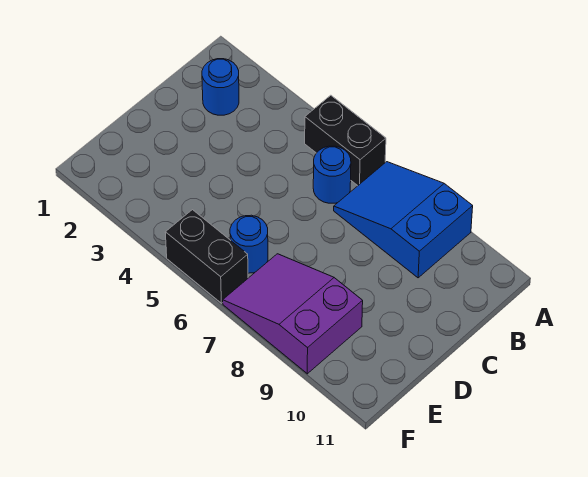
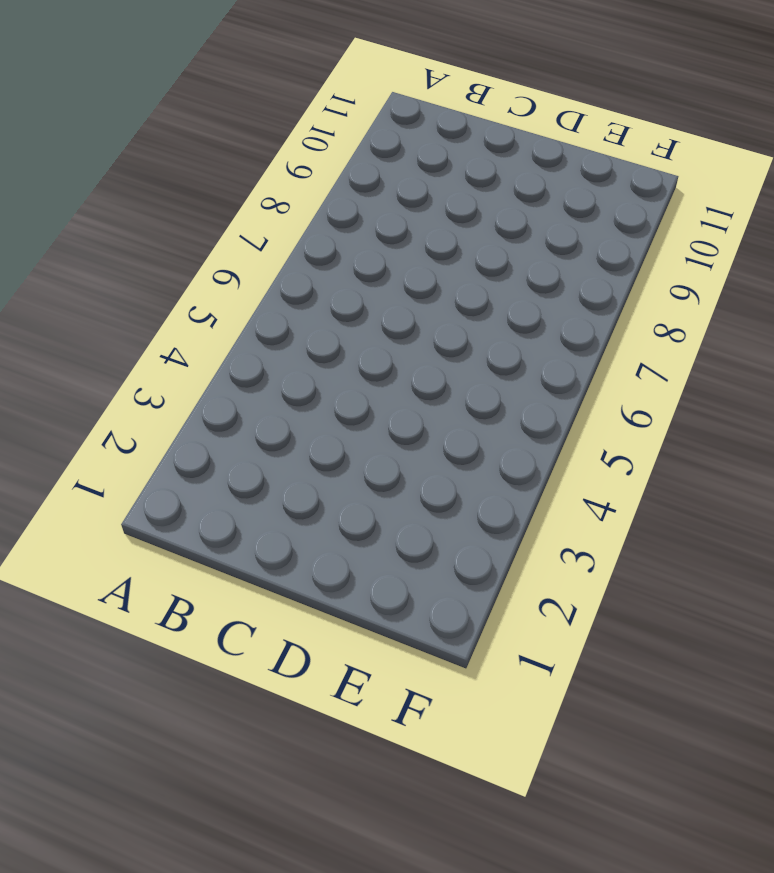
none -> black 1x2 brick [305,95,386,185]
none -> blue 2x3 slope [334,162,473,278]

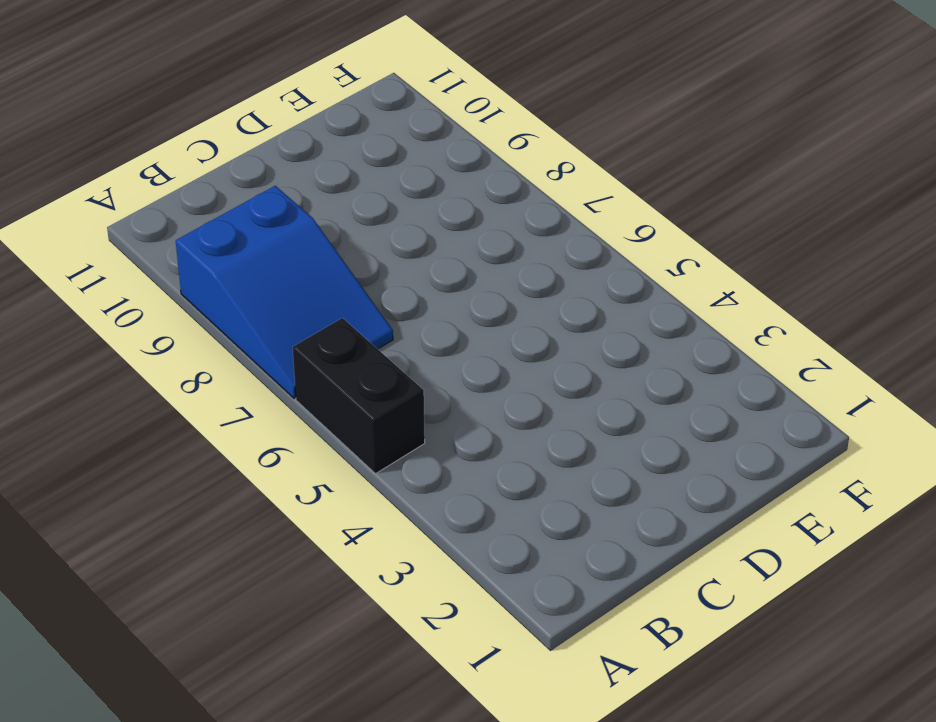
none -> blue 1x1 round brick [202,59,239,115]
none -> blue 1x1 round brick [313,146,351,203]

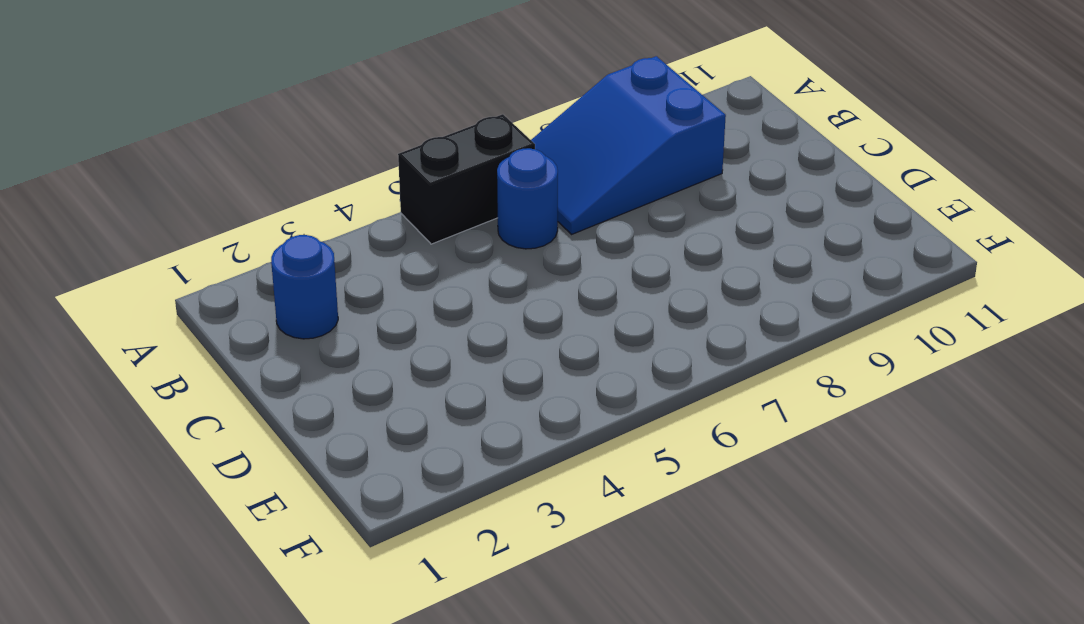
none -> blue 1x1 round brick [230,215,268,273]
none -> purple 2x3 slope [223,254,363,374]

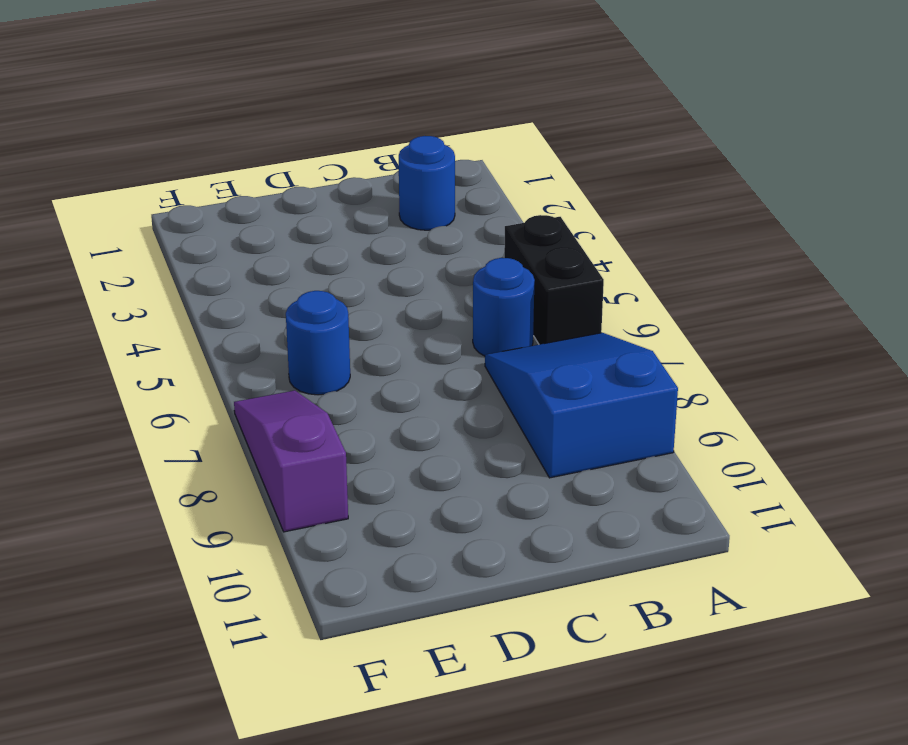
purple 1x3 slope [234,390,348,532] -> purple 2x3 slope [223,254,363,374]
none -> black 1x2 brick [165,210,248,303]

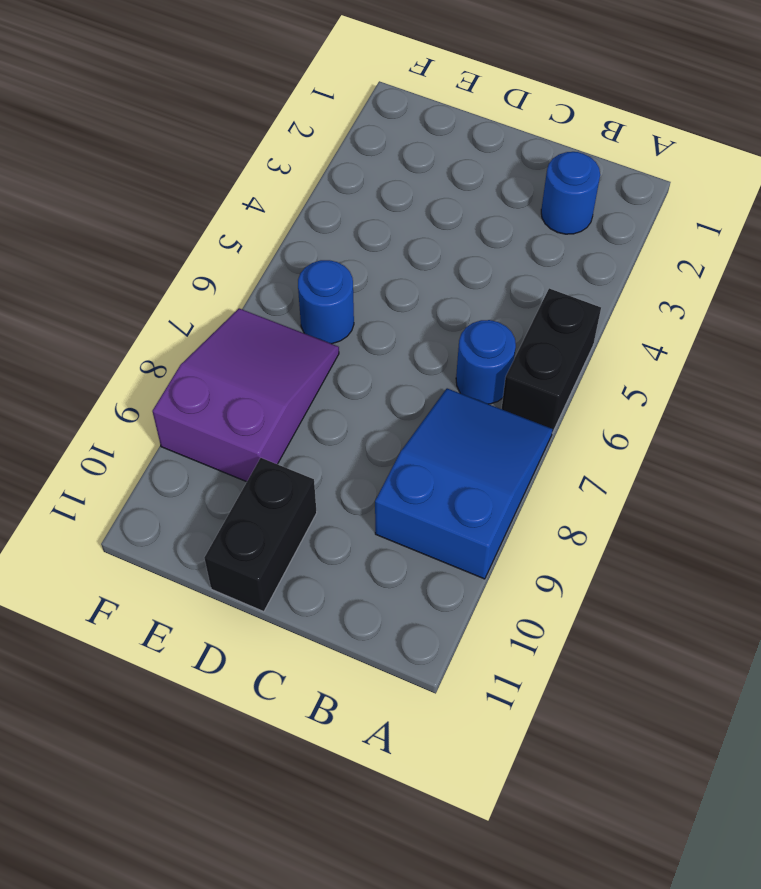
black 1x2 brick [204,458,317,612] -> black 1x2 brick moved to [165,210,248,303]

